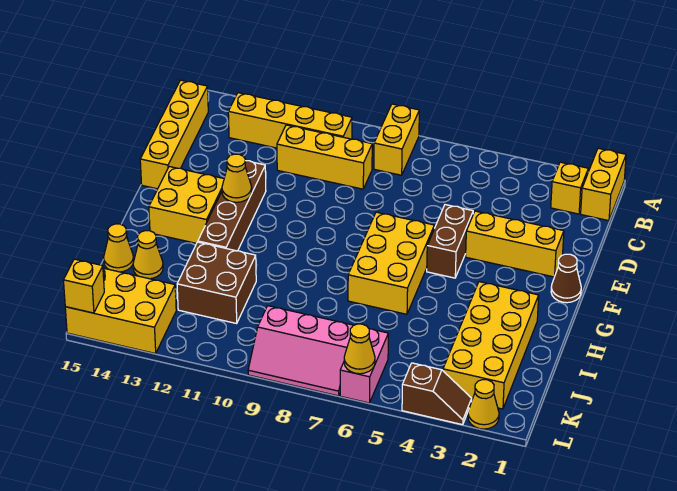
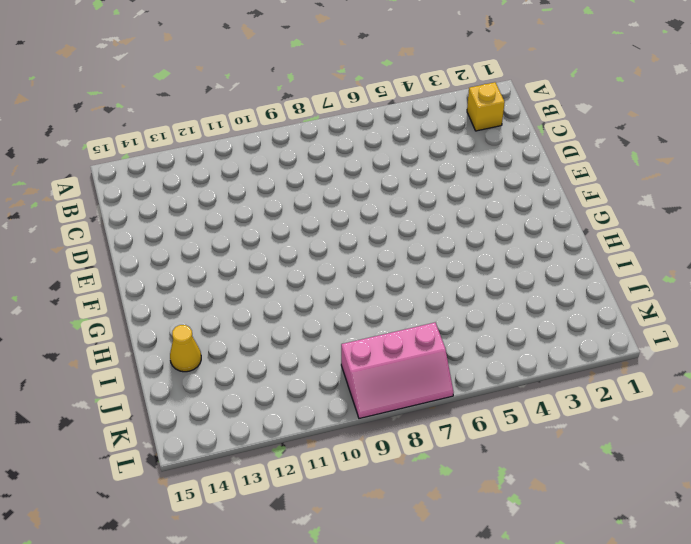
none -> yellow 1x2 brick [581,148,626,221]
none -> yellow 1x2 brick [374,104,419,175]
none -> yellow 1x4 brick [228,93,352,148]

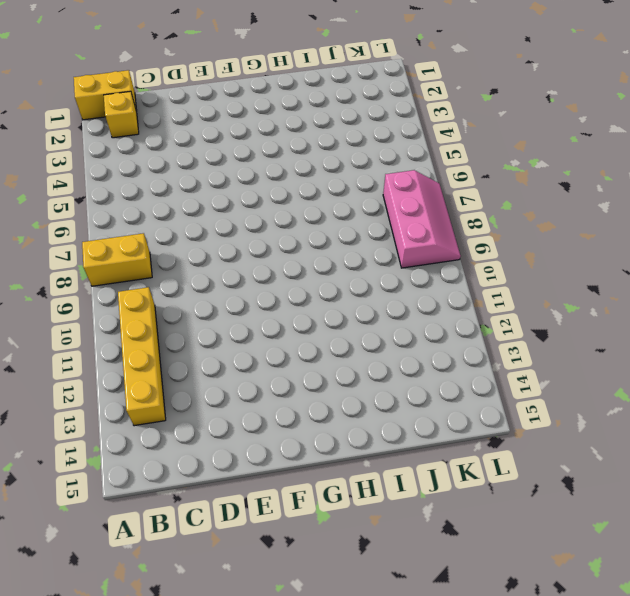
none -> yellow 1x4 brick [140,80,208,189]
none -> yellow 1x3 brick [277,125,372,189]
none -> yellow 1x3 brick [466,211,564,277]

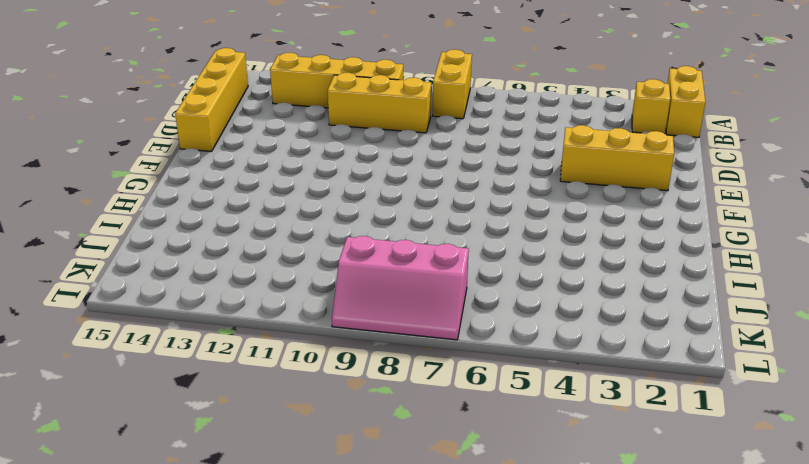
none -> brown 1x2 brick [427,205,473,278]
none -> brown 1x4 brick [198,161,266,251]
none -> brown 1x1 cone [551,254,581,303]

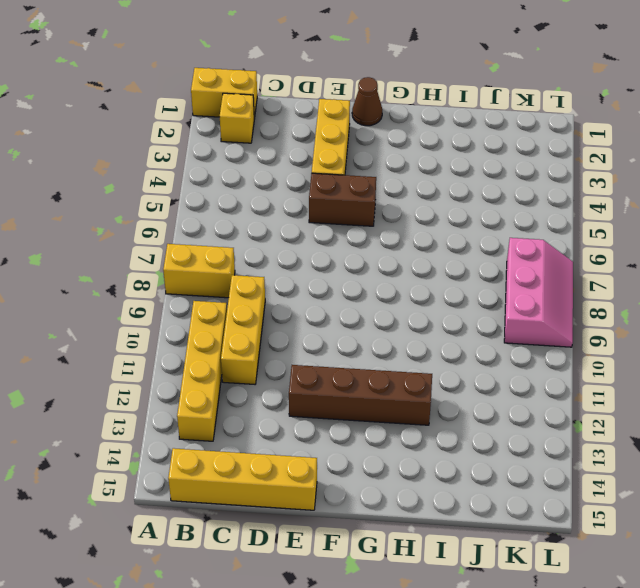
none -> yellow 2x3 brick [348,212,434,314]
none -> yellow 2x2 brick [149,167,224,243]
none -> yellow 2x4 brick [443,282,539,409]

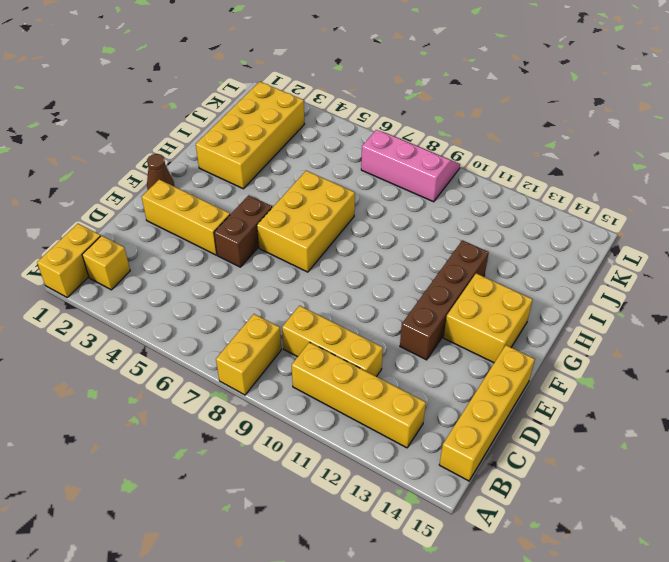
none -> brown 2x2 brick [177,242,256,323]
none -> yellow 1x1 cone [133,231,163,279]
none -> yellow 1x1 cone [104,224,134,272]

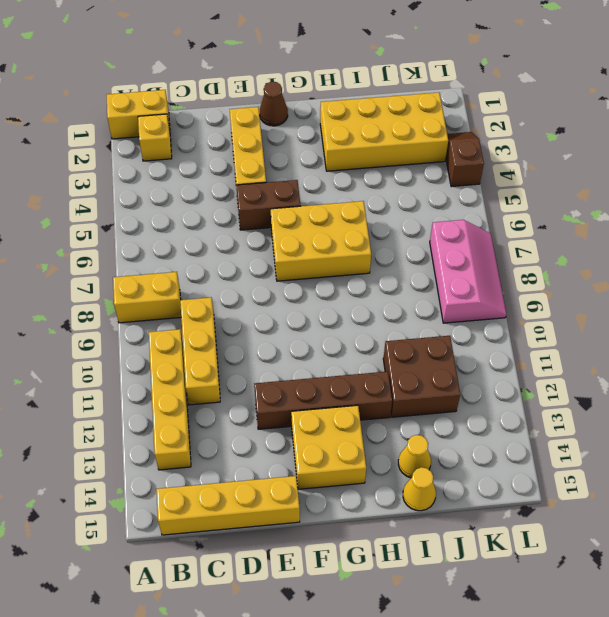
none -> pink 1x2 brick [340,329,388,403]
none -> yellow 2x3 brick [65,268,176,354]
none -> yellow 1x1 cone [468,380,499,429]

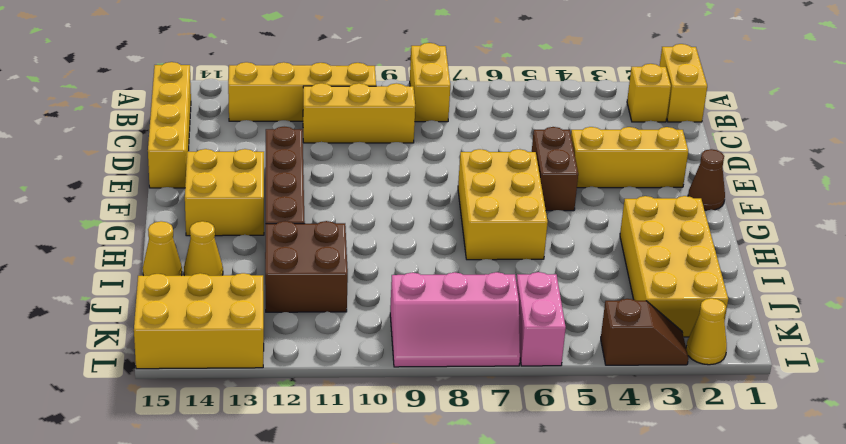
none -> yellow 1x1 cone [222,154,252,202]
none -> yellow 1x1 cone [344,324,375,374]
none -> yellow 1x1 brick [64,259,104,313]

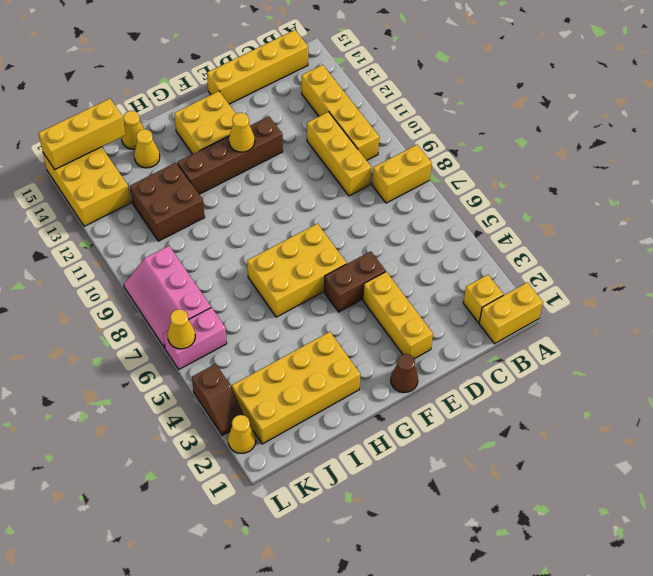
yellow 1x3 brick [39,99,125,169] -> yellow 1x1 brick [64,259,104,313]

